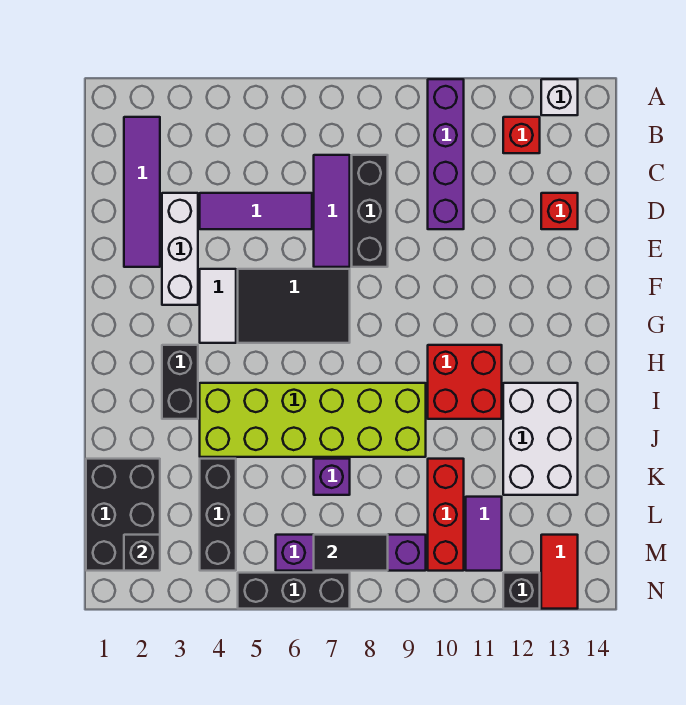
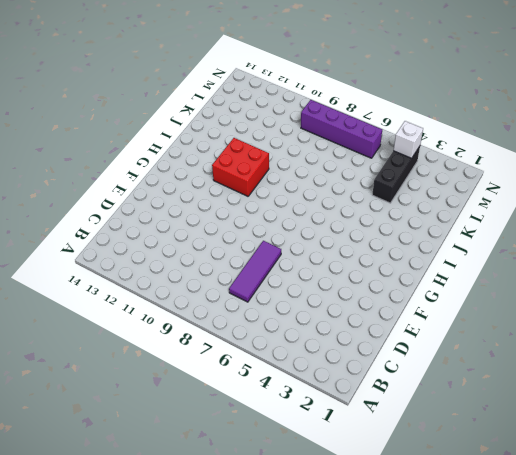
white 1x1 brick [393,121,423,158] -> white 1x1 brick moved to [541,79,578,115]
none -> purple 1x4 brick [428,79,464,229]
none -> purple 1x4 tile [124,117,160,267]
none -> red 1x1 brick [503,117,540,153]

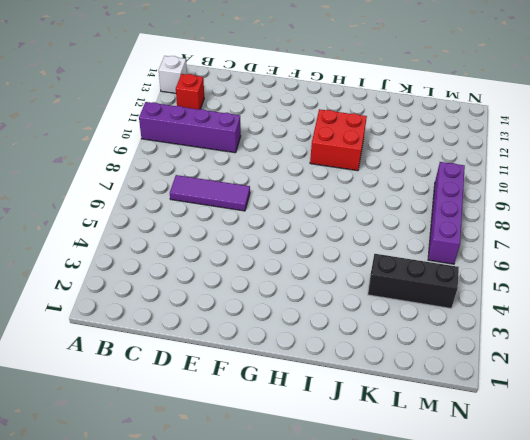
none -> purple 1x4 tile [124,117,160,267]
none -> black 1x3 brick [352,155,388,267]
none -> white 1x3 brick [162,193,198,305]

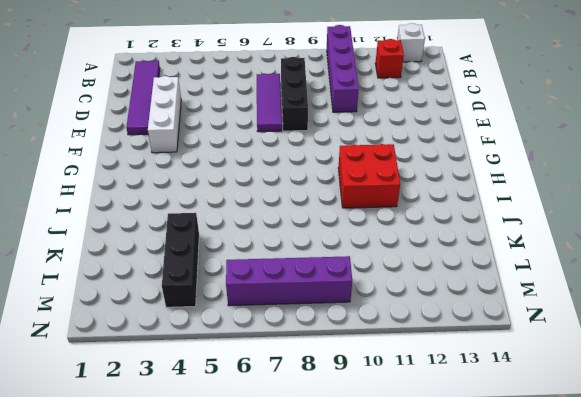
none -> purple 1x3 tile [200,193,312,229]
none -> red 1x1 brick [541,193,578,229]
none -> white 1x2 tile [200,269,236,343]

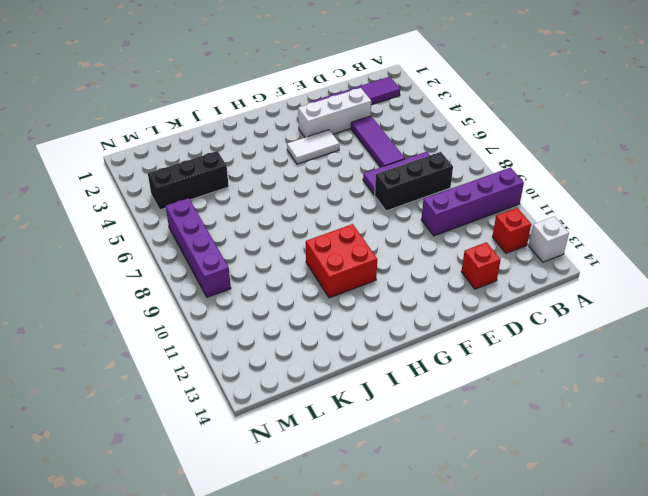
none -> black 2x3 tile [238,269,350,343]
none -> black 1x2 brick [162,345,198,419]
none -> lime 2x6 brick [200,383,426,457]

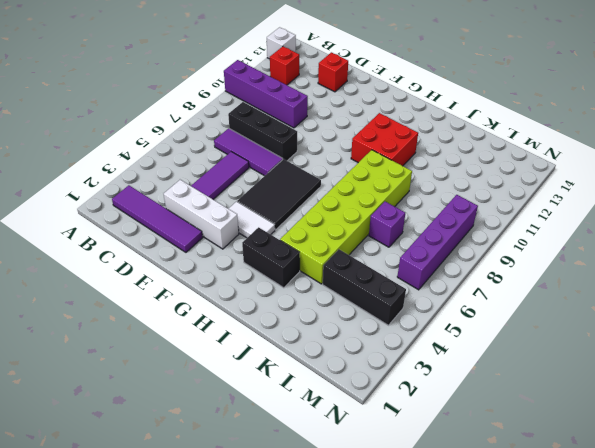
none -> white 2x3 brick [503,383,578,495]
none -> black 2x3 brick [86,459,160,571]
none -> red 1x3 brick [428,459,464,571]

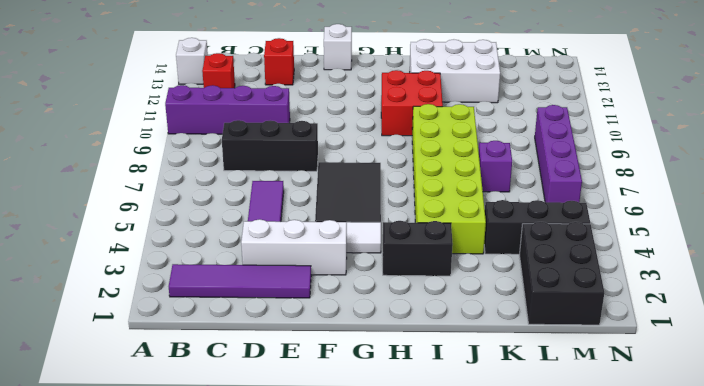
white 1x1 brick [324,24,352,70] -> none
black 2x3 brick [519,222,604,325] -> black 2x3 brick turned to [86,459,160,571]
none -> purple 1x3 tile [314,155,350,267]
none -> red 1x3 brick [428,459,464,571]
none -> purple 1x2 tile [466,497,502,571]

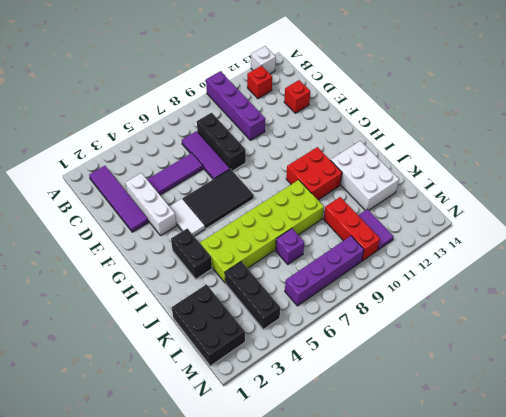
none -> red 1x2 tile [541,535,578,609]
none -> black 1x3 brick [238,573,350,609]
none -> black 1x1 brick [503,573,540,609]

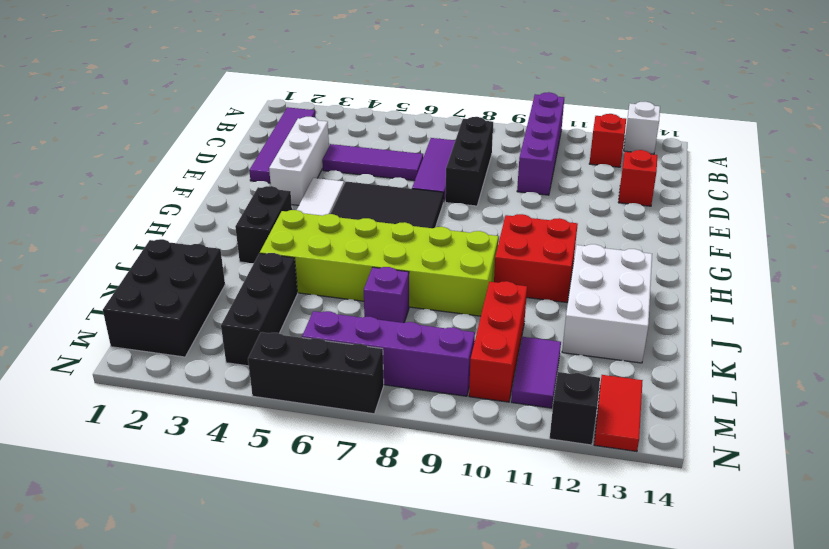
none -> black 1x1 brick [124,535,160,571]
none -> black 1x2 tile [314,535,388,571]

